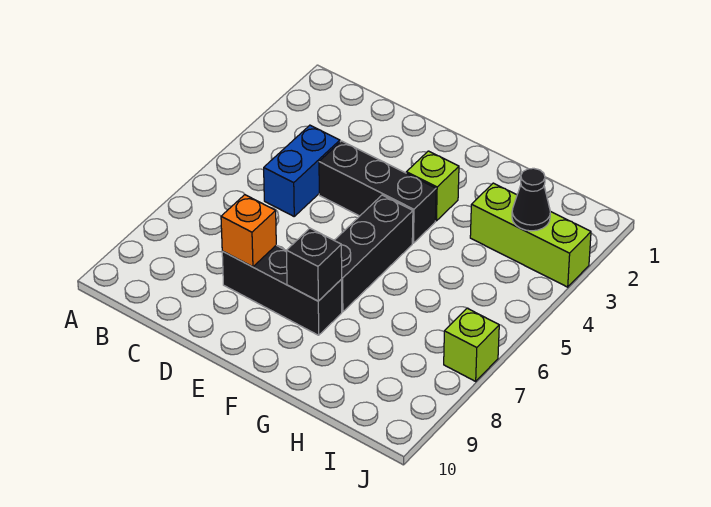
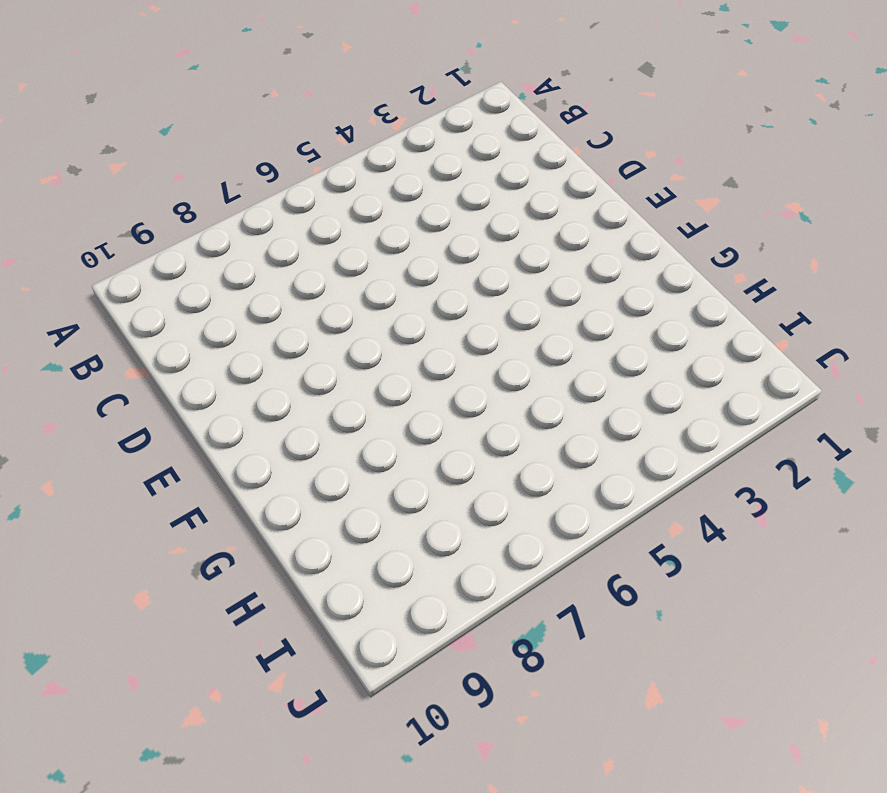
none -> blue 1x2 brick [264,125,340,216]
none -> black 1x3 brick [319,141,436,243]

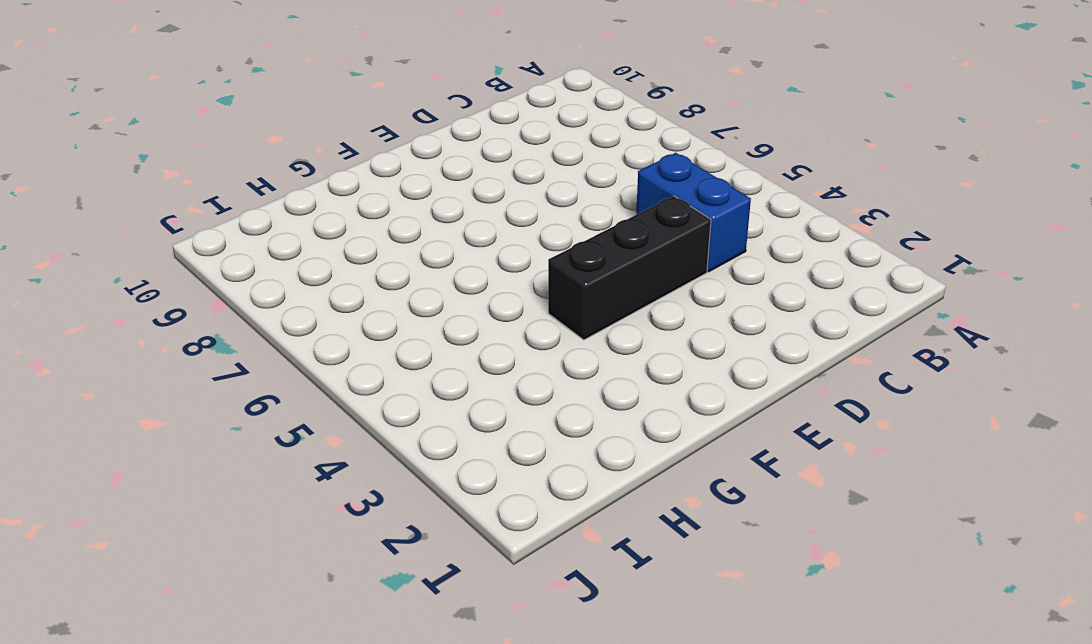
none -> black 1x3 brick [222,245,342,335]
none -> lime 1x1 brick [406,151,459,221]

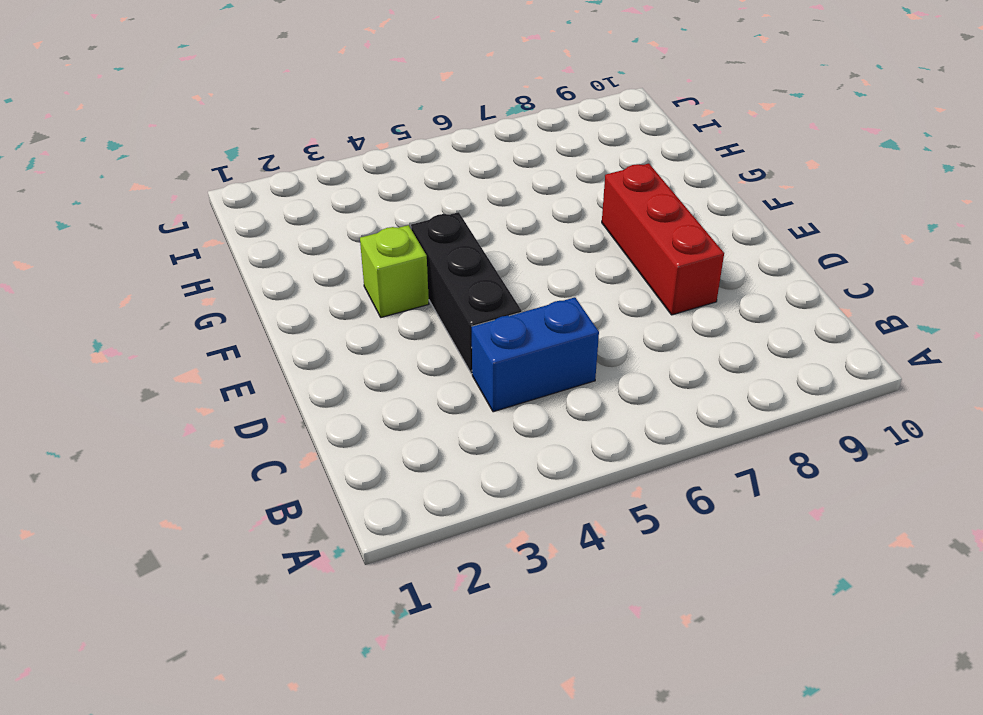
red 1x3 brick [602,163,724,315] -> black 1x3 brick [222,245,342,335]
none -> black 1x3 brick [334,195,413,312]
none -> lime 1x3 brick [470,183,591,287]

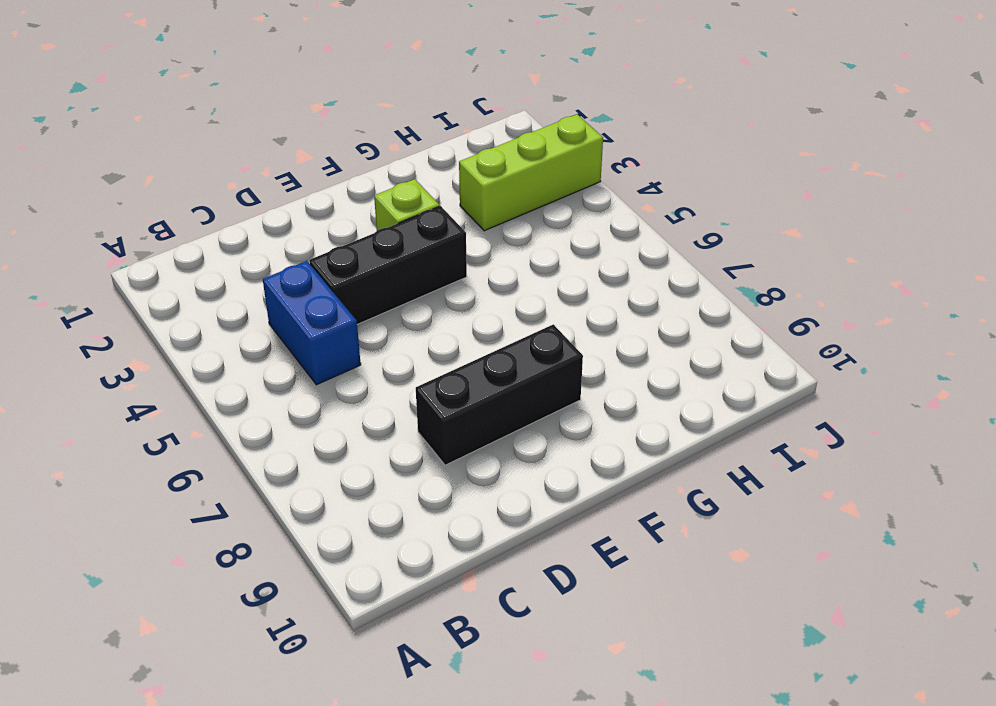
none -> black 1x3 brick [334,195,413,312]
none -> lime 1x1 brick [444,308,499,381]

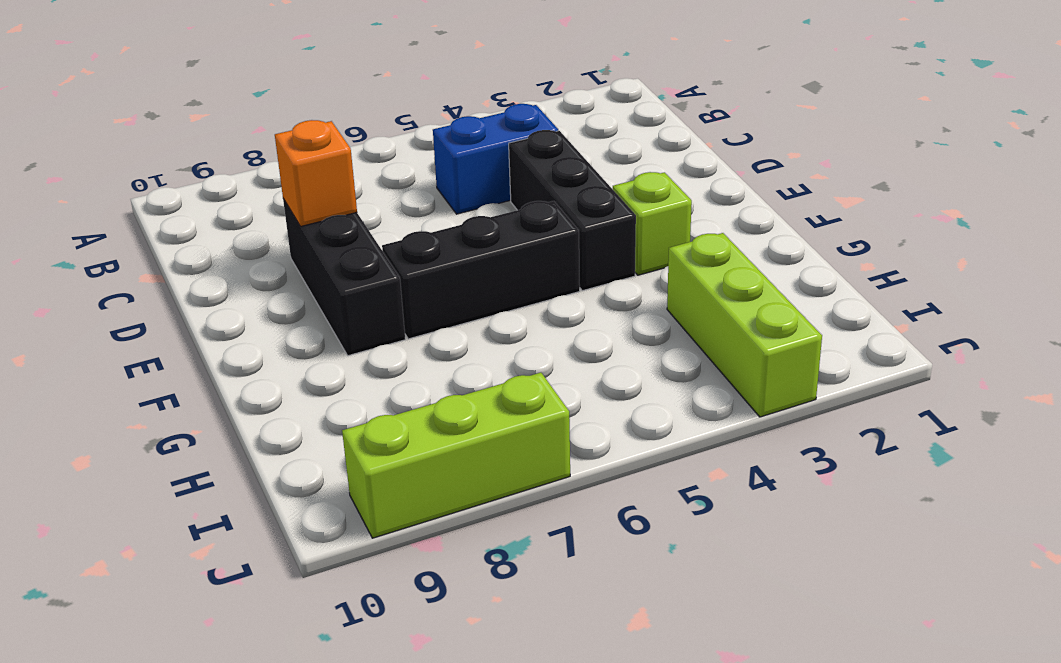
lime 1x3 brick [342,373,570,538] -> lime 1x1 brick [444,308,499,381]
none -> black 1x1 brick [286,228,342,301]
none -> black 1x1 cone [512,168,550,231]

